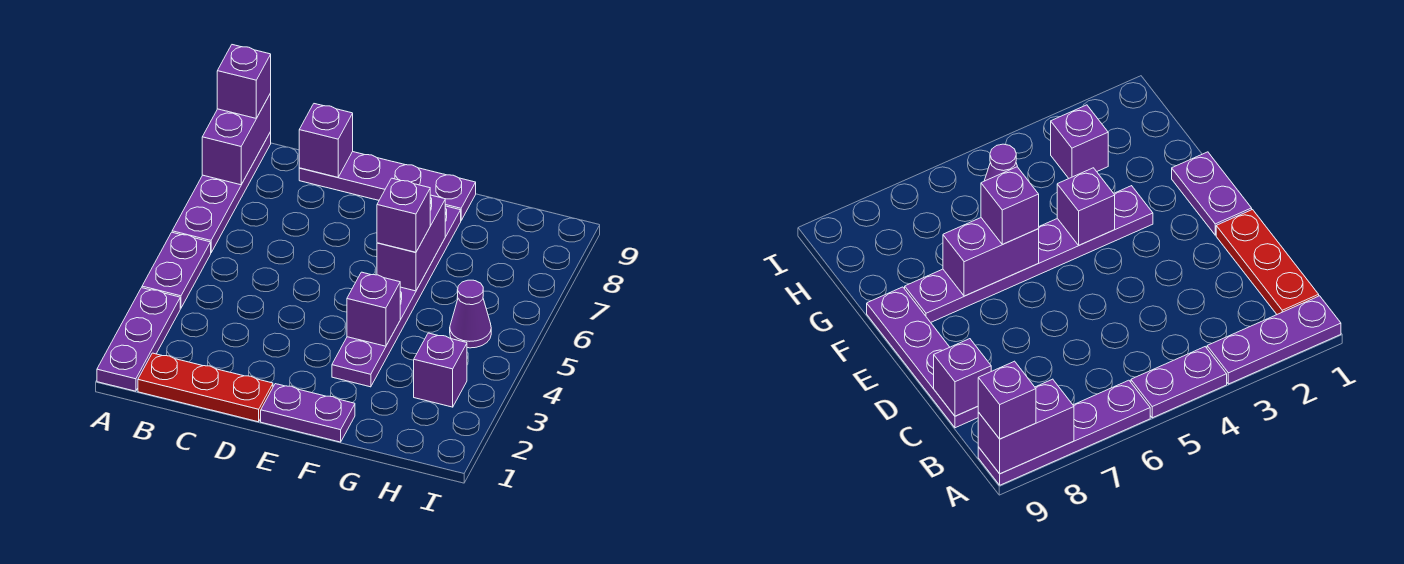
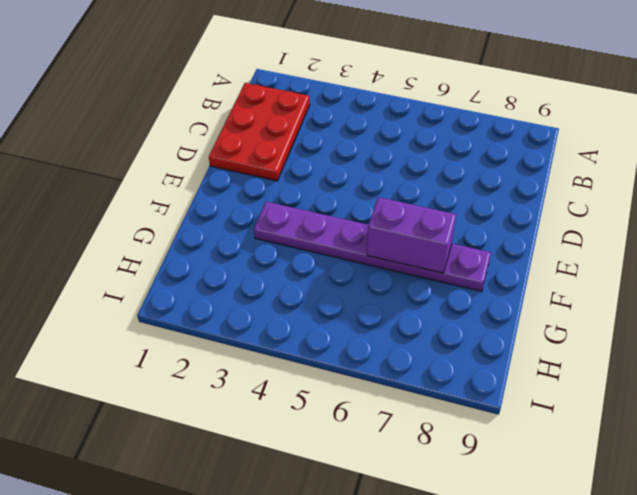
red 2x3 plate [209,83,310,181] -> red 1x3 plate [138,353,273,422]
none -> purple 1x3 plate [97,288,180,391]
none -> purple 1x2 plate [142,232,211,308]
none -> purple 1x4 plate [172,132,271,252]

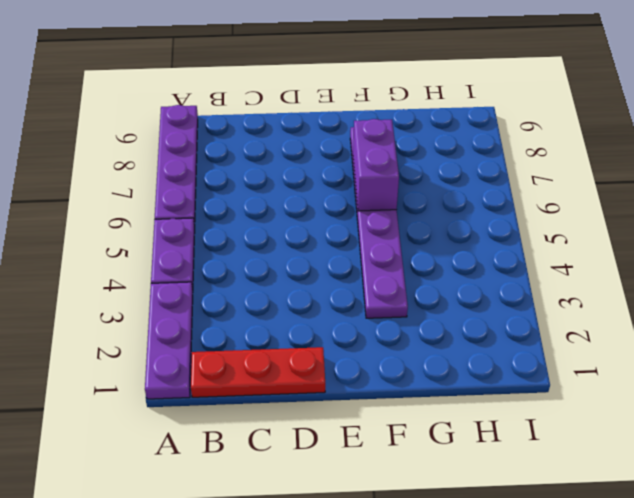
none -> purple 1x4 plate [299,152,476,220]
none -> purple 1x2 plate [261,384,355,442]
none -> purple 1x1 brick [414,333,467,407]

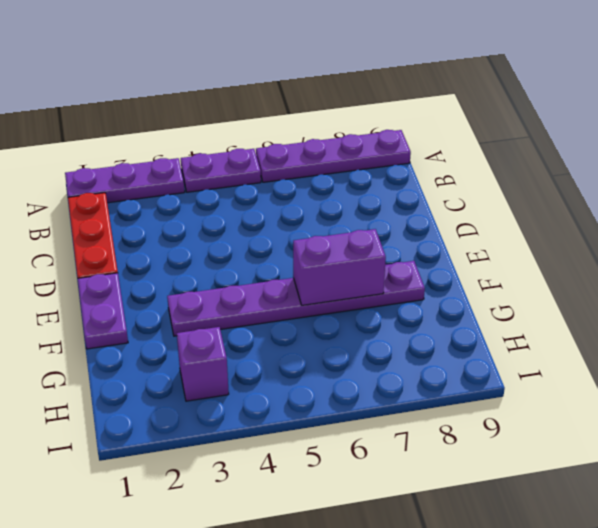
none -> purple 1x4 plate [299,152,476,220]
none -> purple 1x1 cone [450,280,491,348]
none -> purple 1x2 brick [202,93,271,185]

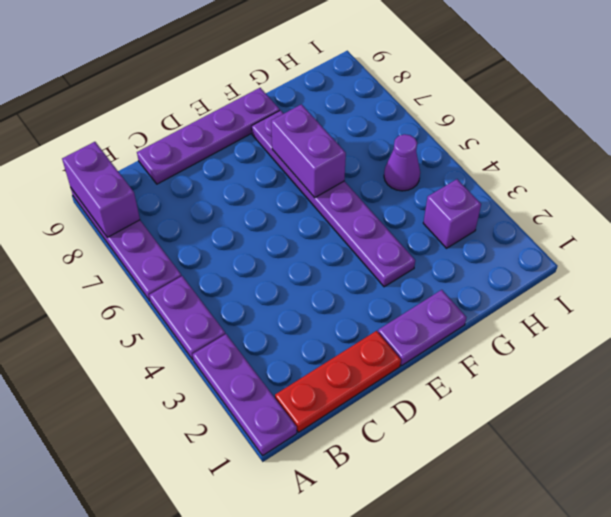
none -> purple 1x1 brick [299,104,353,177]
none -> purple 1x1 brick [347,272,400,346]
none -> purple 1x1 brick [217,45,271,118]

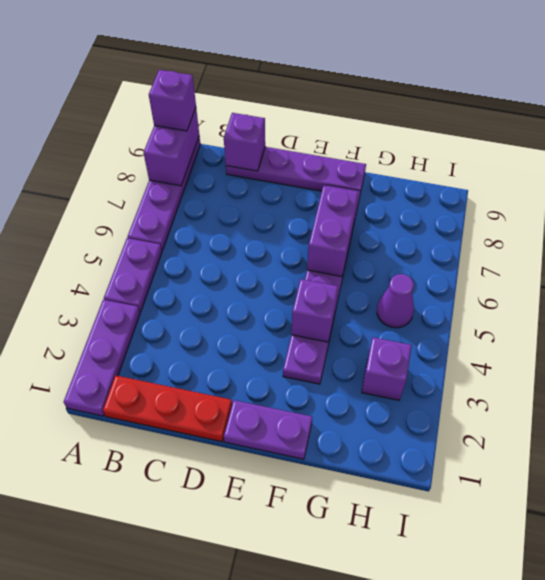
none -> purple 1x1 brick [377,178,430,252]

